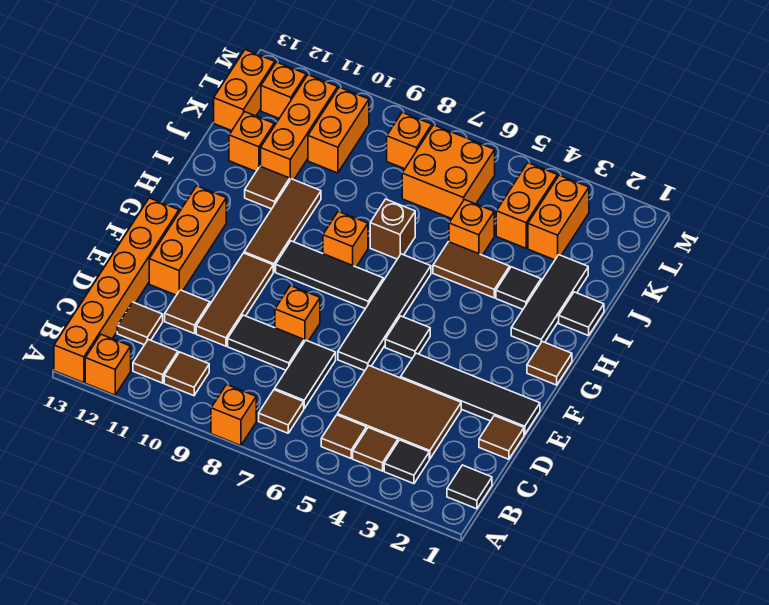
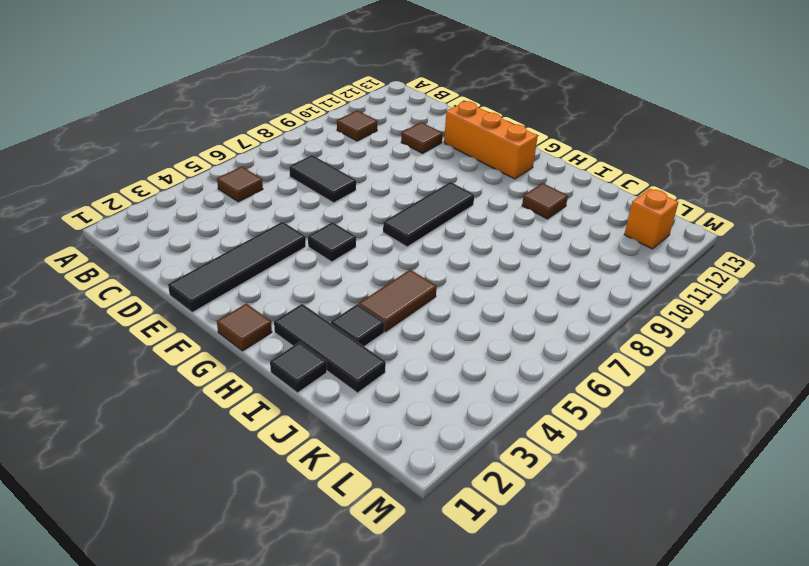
none -> orange 1x1 brick [211,385,256,446]
none -> orange 1x1 brick [85,334,131,395]
none -> orange 1x6 brick [54,198,179,383]
none -> black 1x1 tile [447,465,492,509]

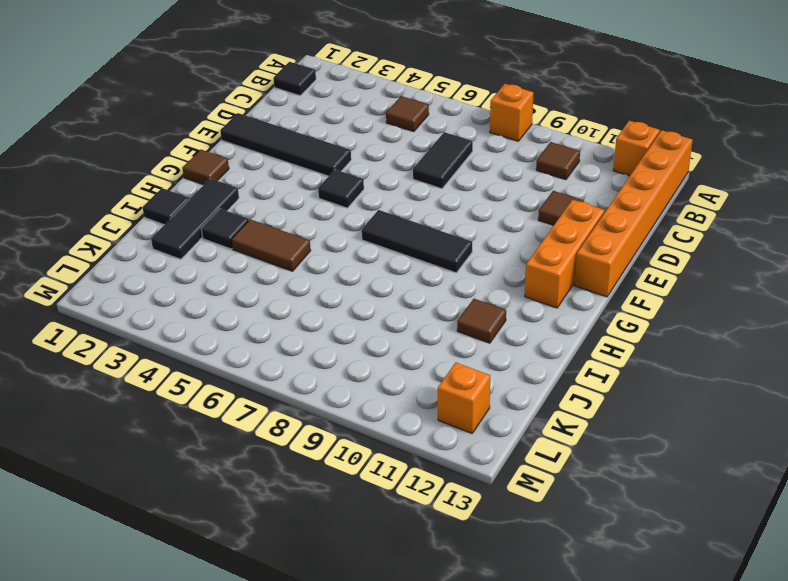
none -> black 1x1 tile [384,440,429,484]
none -> brown 1x1 tile [353,428,398,471]
none -> brown 1x1 tile [259,390,304,433]
none -> brown 1x1 tile [133,340,178,383]

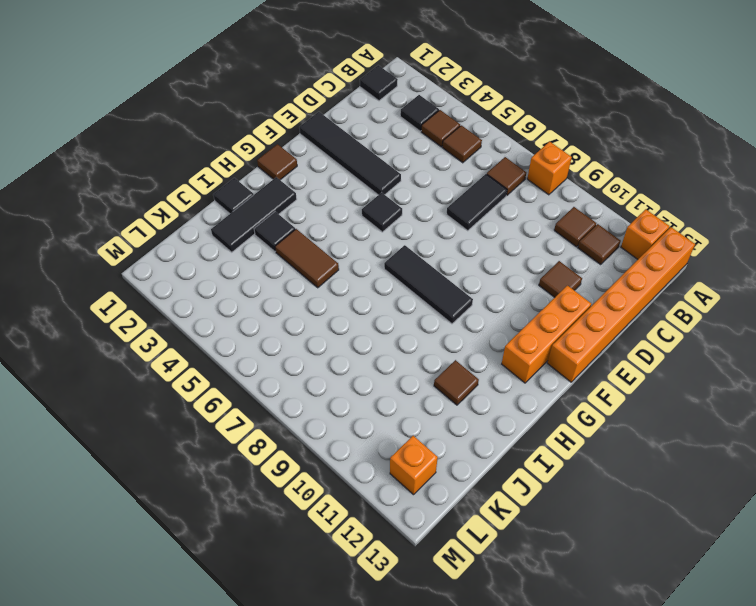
none -> brown 2x3 tile [337,365,461,459]
none -> brown 1x1 tile [117,302,163,345]
none -> brown 1x1 tile [479,416,524,459]
none -> black 1x2 tile [228,315,304,370]

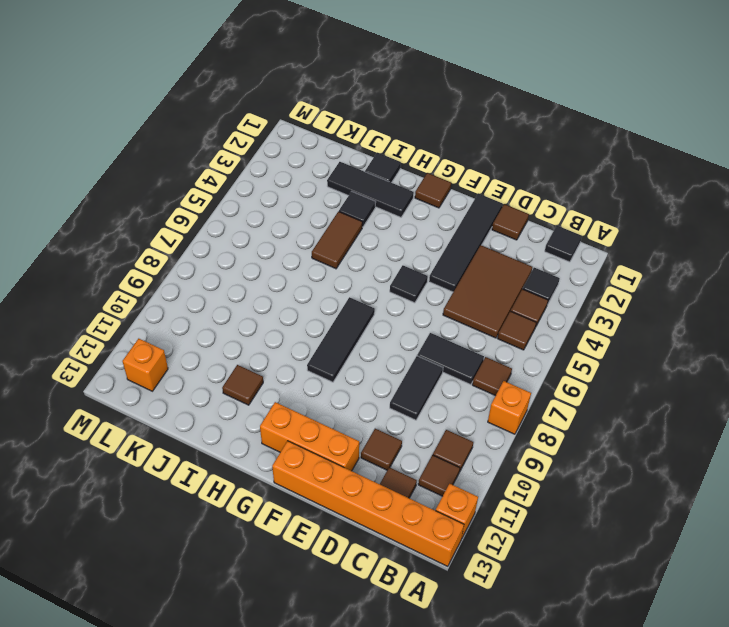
none -> brown 1x3 tile [196,253,273,346]
none -> black 1x4 tile [338,254,431,371]
none -> orange 1x1 brick [275,286,320,342]
none -> brown 1x3 tile [244,179,321,272]

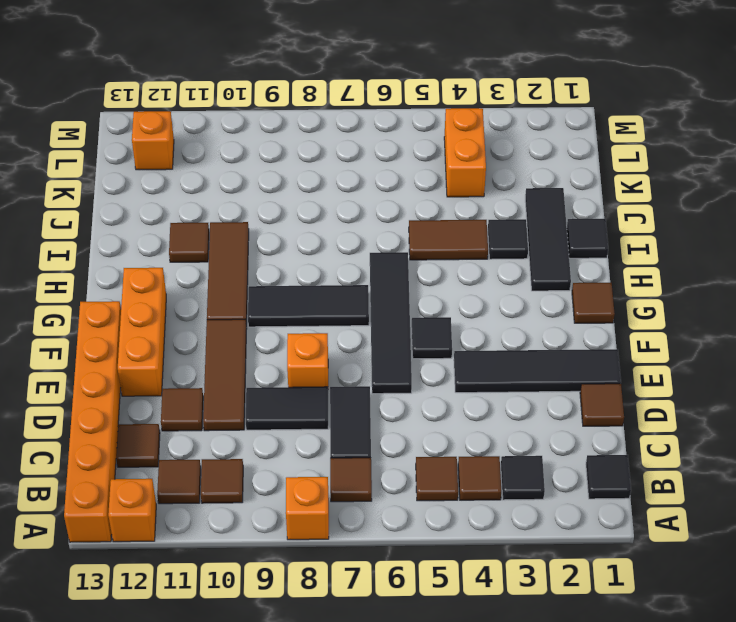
none -> brown 2x3 tile [337,365,461,459]
none -> orange 1x1 brick [323,211,368,267]
none -> brown 1x1 brick [370,199,415,259]
none -> orange 1x1 brick [449,200,494,255]

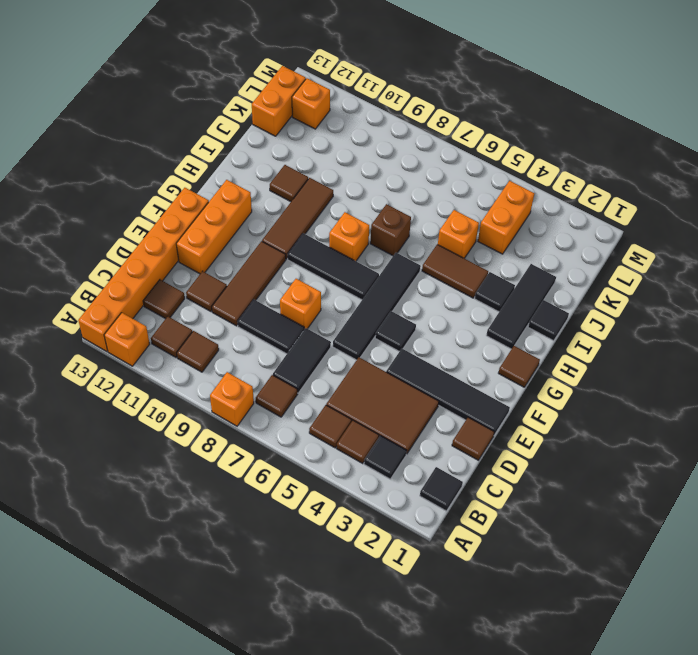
none -> orange 1x3 brick [261,75,338,180]
none -> orange 1x1 brick [229,112,274,171]
none -> orange 1x2 brick [528,175,589,260]
none -> orange 2x2 brick [402,125,495,219]

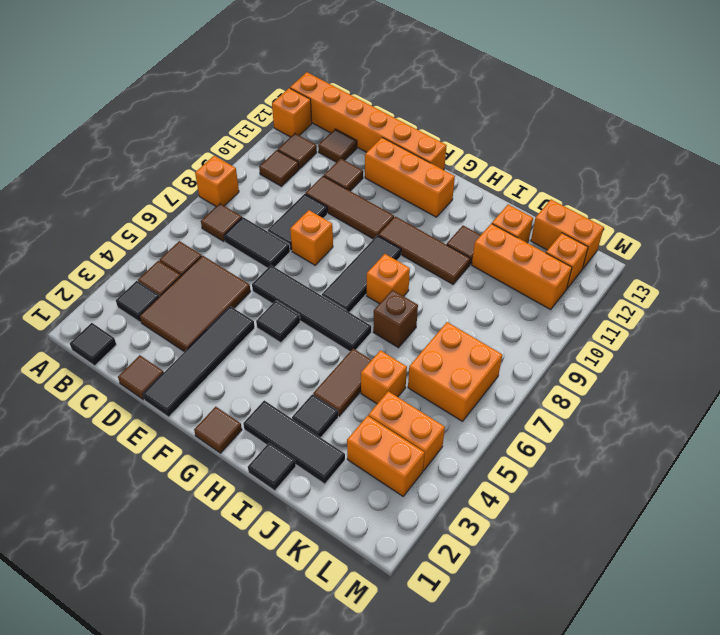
none -> orange 1x2 brick [308,87,369,173]
none -> orange 1x1 brick [387,112,432,169]

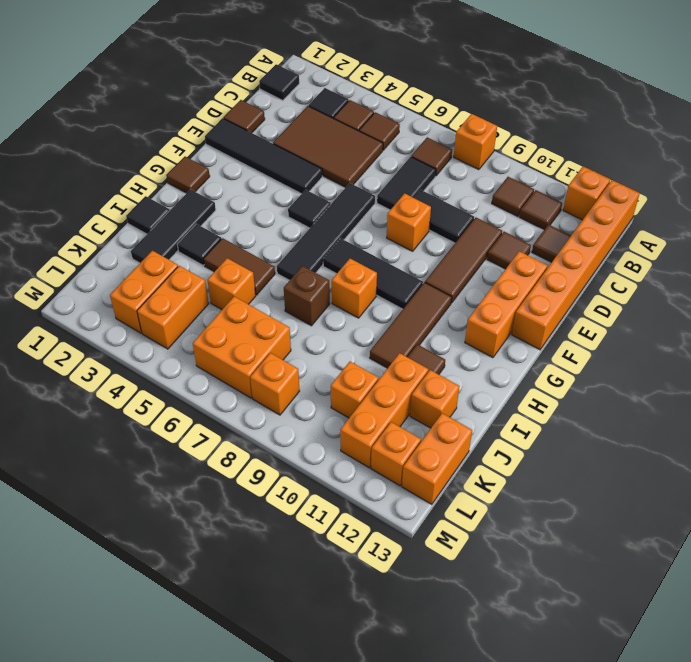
orange 1x1 brick [331,362,379,418] -> orange 1x2 brick [308,87,369,173]

